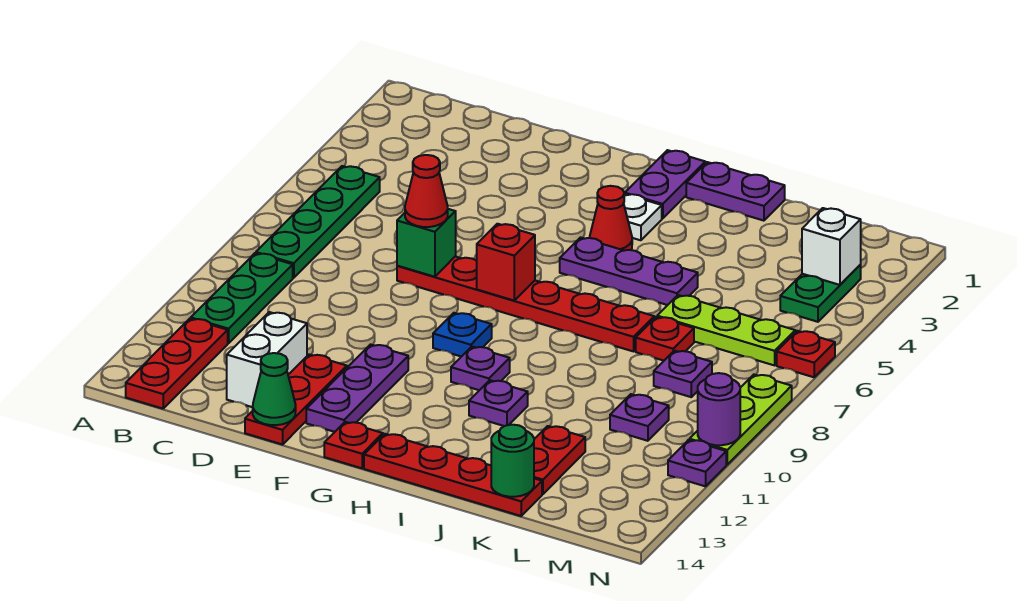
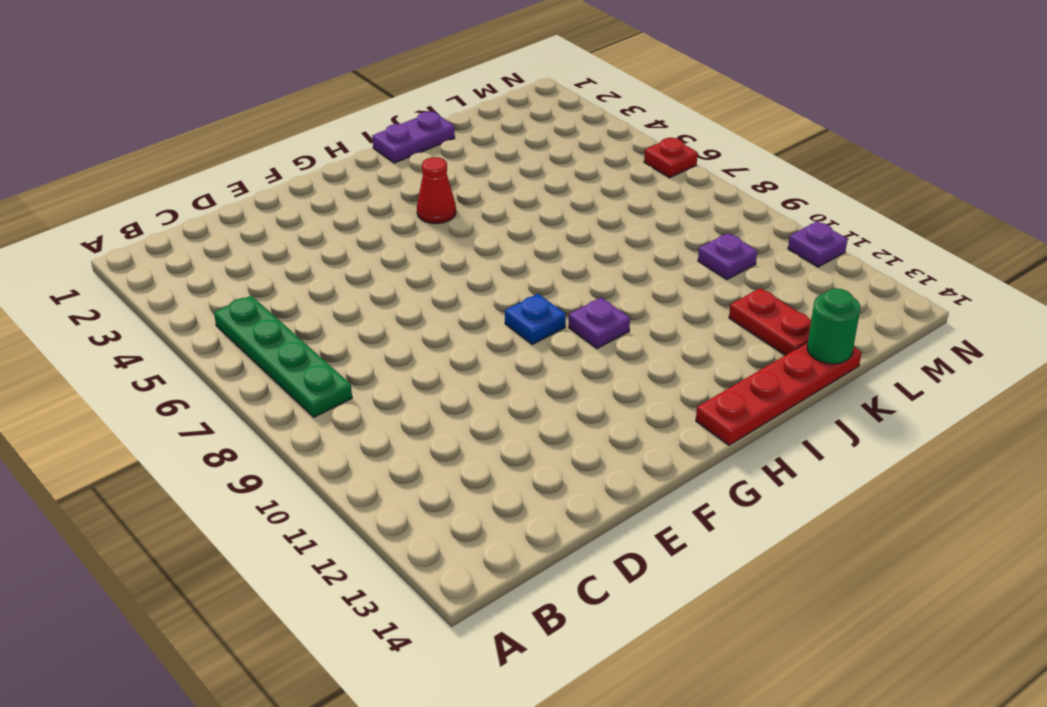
none -> green 1x3 plate [191,253,293,343]
none -> red 1x3 plate [126,319,228,409]
none -> white 1x2 brick [227,312,307,407]
none -> red 1x6 plate [397,257,654,351]

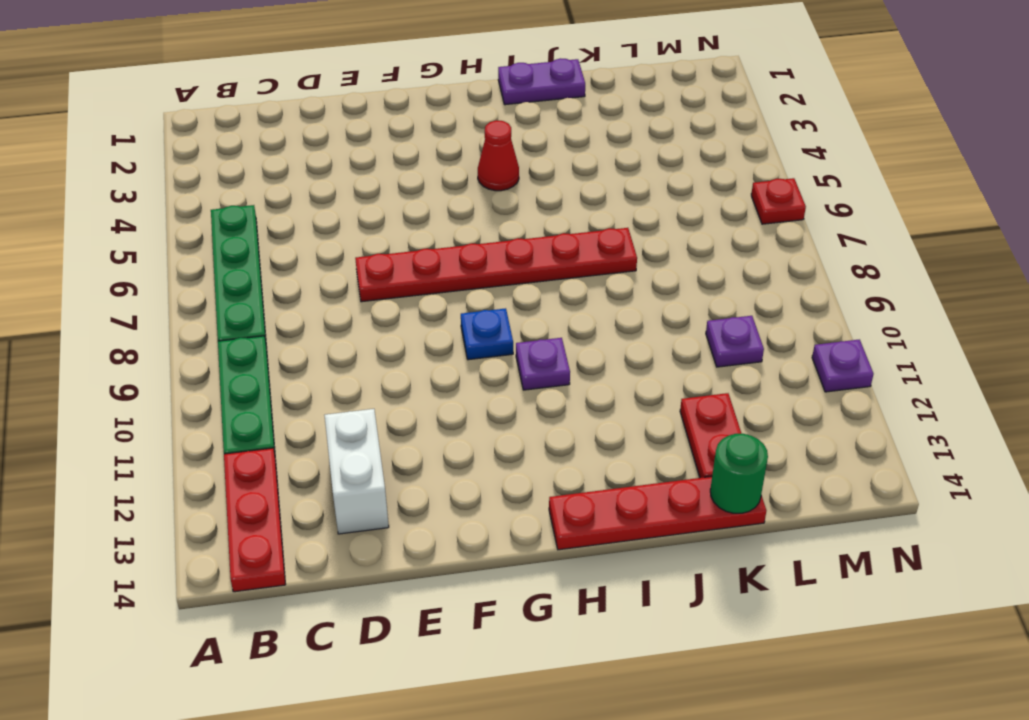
none -> red 1x3 plate [245,354,347,445]
none -> purple 1x3 plate [306,344,408,432]
none -> red 1x1 plate [324,422,383,468]
none -> purple 1x2 plate [625,150,705,219]

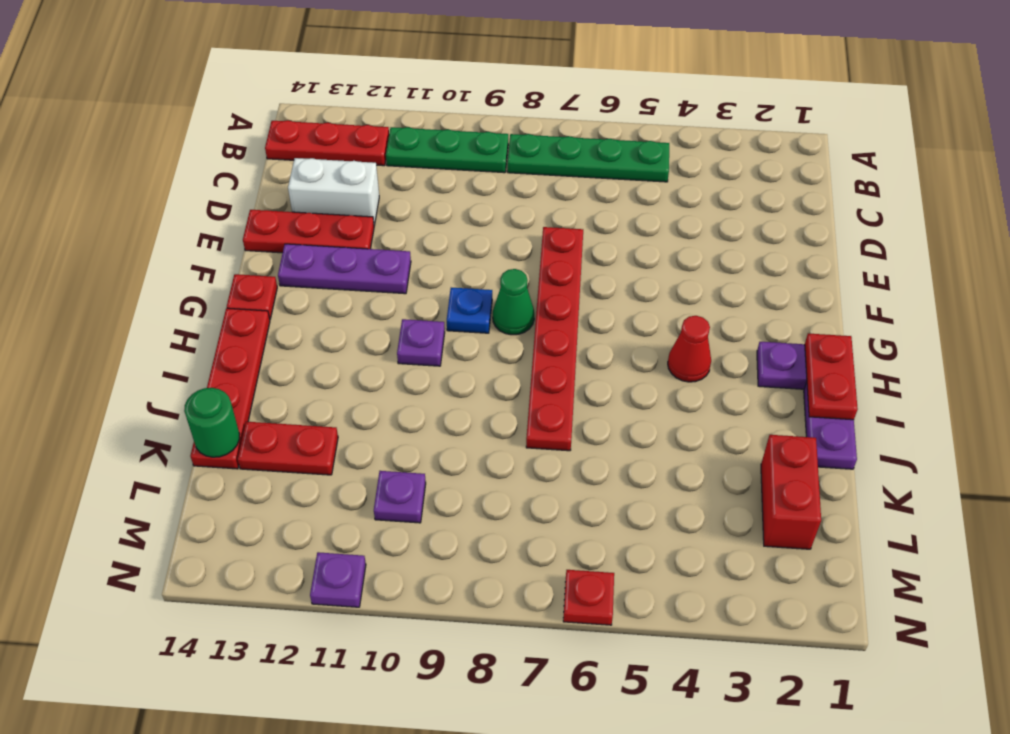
green 1x1 cone [493,269,534,335] -> green 1x1 cone moved to [253,353,296,425]
red 1x2 plate [805,333,858,420] -> none
red 1x2 brick [761,435,821,549] -> none
none -> white 1x1 plate [624,194,662,240]
none -> purple 1x3 plate [560,237,698,305]
none -> purple 1x1 plate [469,380,528,426]
none -> lime 1x3 plate [657,295,795,365]

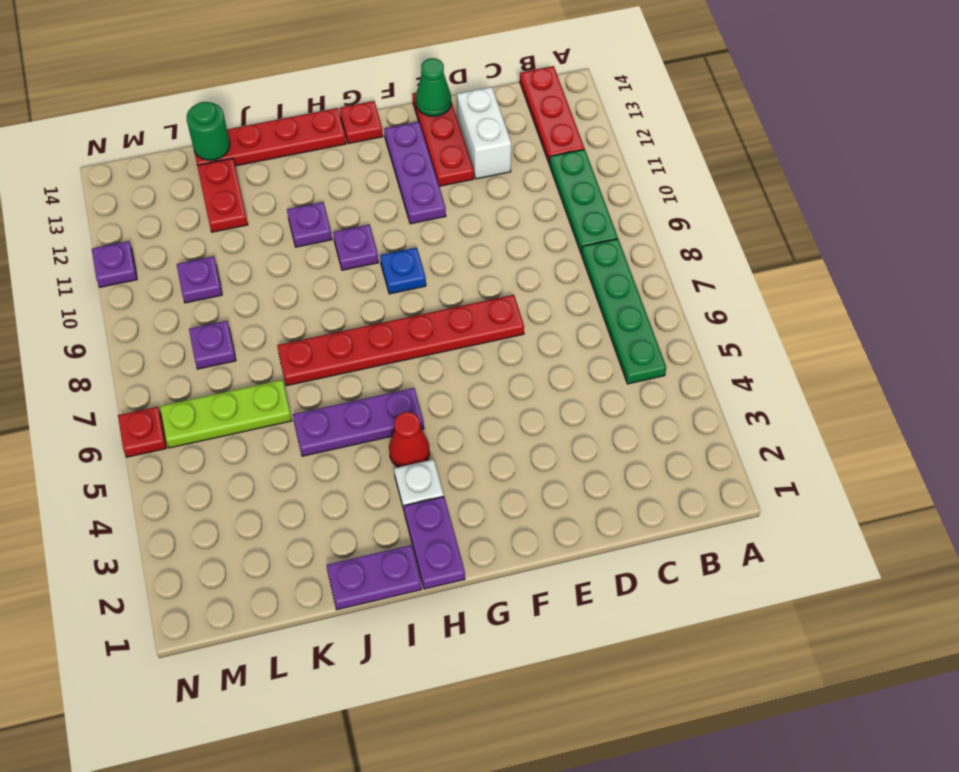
none -> red 1x1 plate [636,317,694,361]
none -> green 1x2 plate [780,265,861,322]
none -> lime 1x3 plate [690,375,792,464]
none -> green 1x1 brick [397,209,456,277]

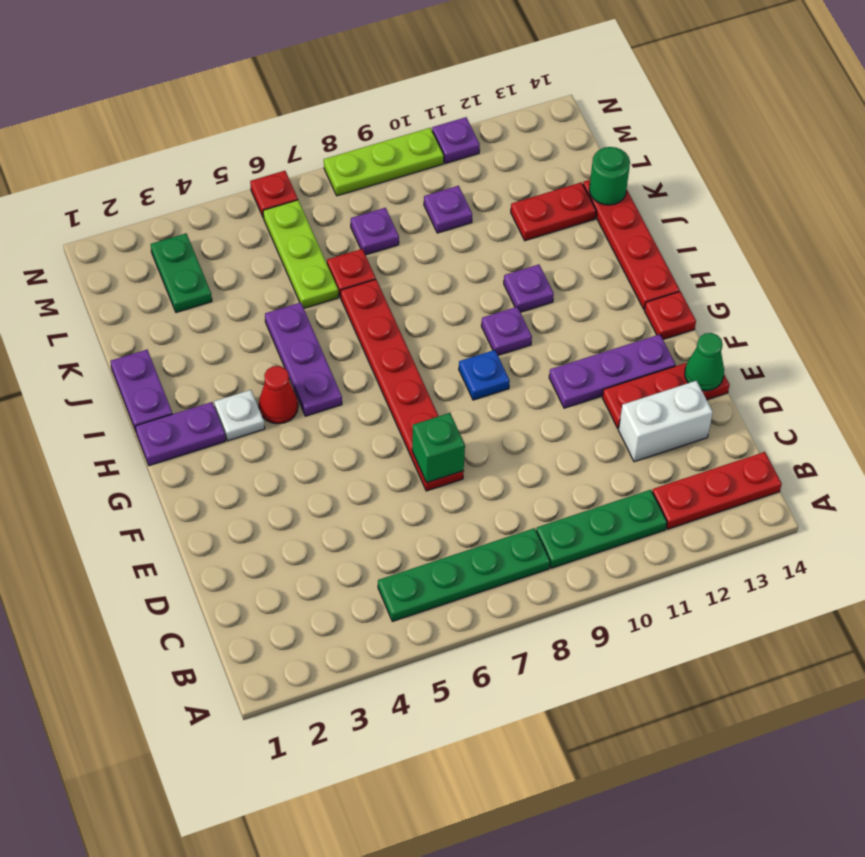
green 1x2 plate [151,233,212,313] -> green 1x2 plate turned to [780,265,861,322]
none -> red 1x1 brick [477,224,535,300]
none -> white 1x1 brick [802,208,861,285]
none -> purple 1x1 round brick [698,373,740,445]
none -> red 1x1 cone [405,155,448,227]

